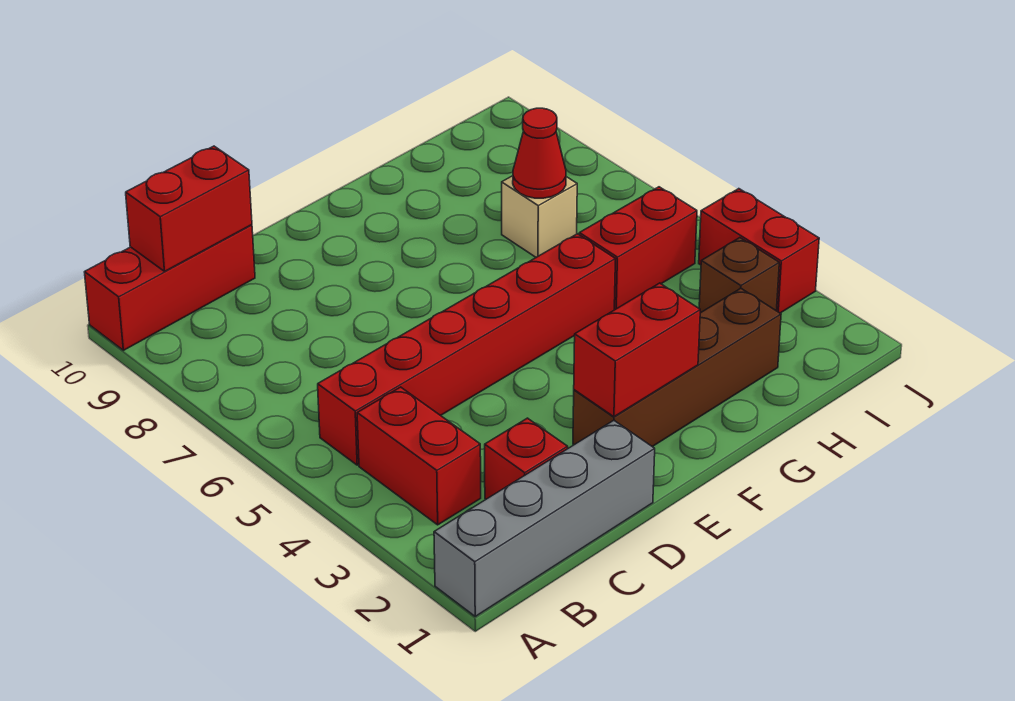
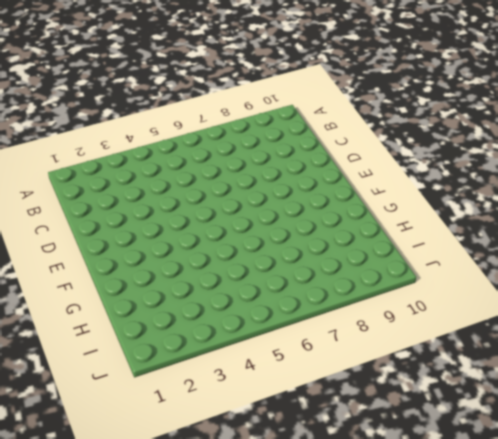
none -> grey 1x4 brick [434,420,655,616]
none -> red 1x3 brick [85,225,255,350]
none -> red 1x2 brick [357,387,481,525]

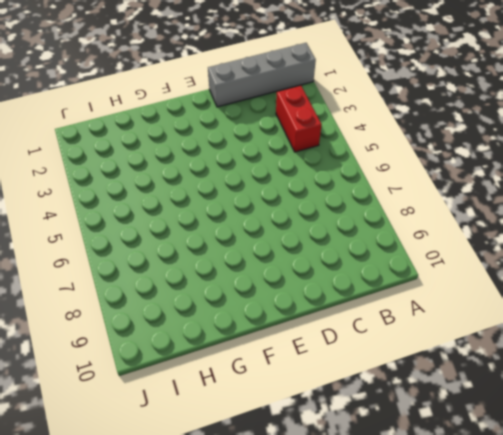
none -> red 1x3 brick [85,225,255,350]
none -> red 1x6 brick [318,234,615,465]
none -> red 1x1 brick [485,418,568,499]

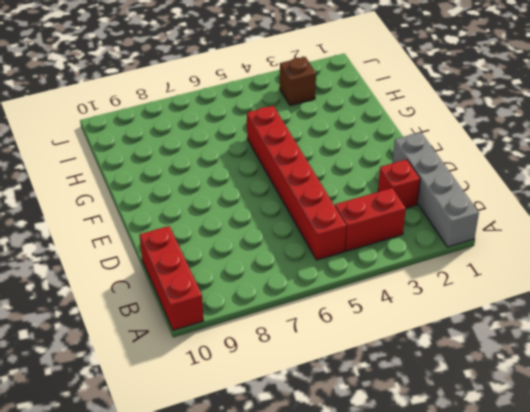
none -> brown 1x4 brick [573,288,781,447]
none -> red 1x2 brick [579,187,697,310]
none -> tan 1x1 brick [502,176,577,257]

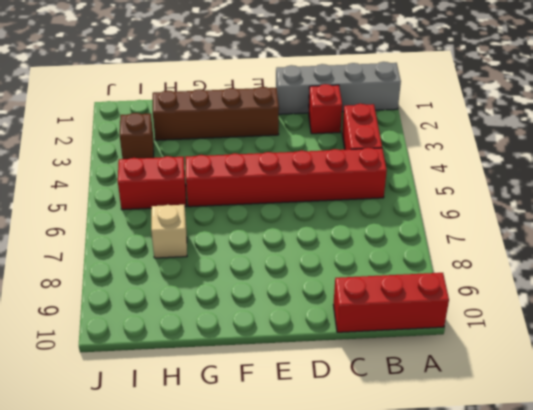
none -> red 1x2 brick [699,189,819,313]
none -> red 1x2 brick [126,146,252,271]
none -> red 1x2 brick [574,283,700,417]

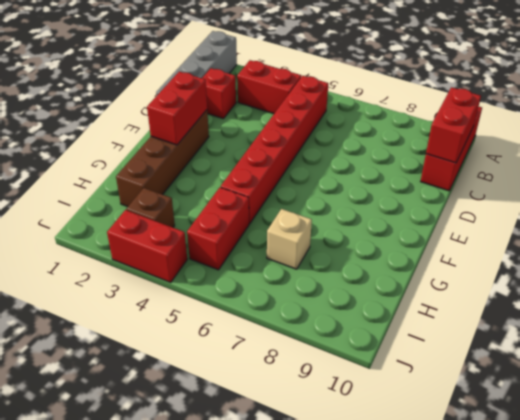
none -> red 1x1 cone [513,108,566,198]

